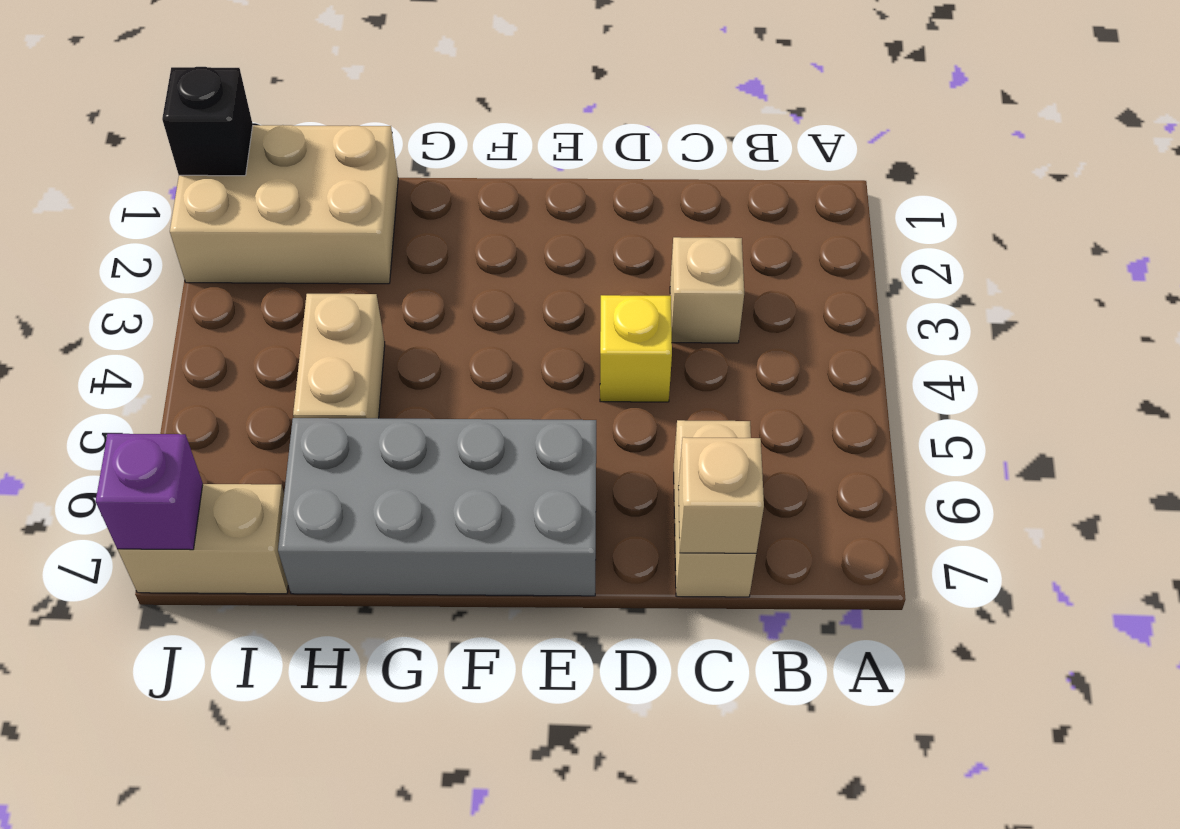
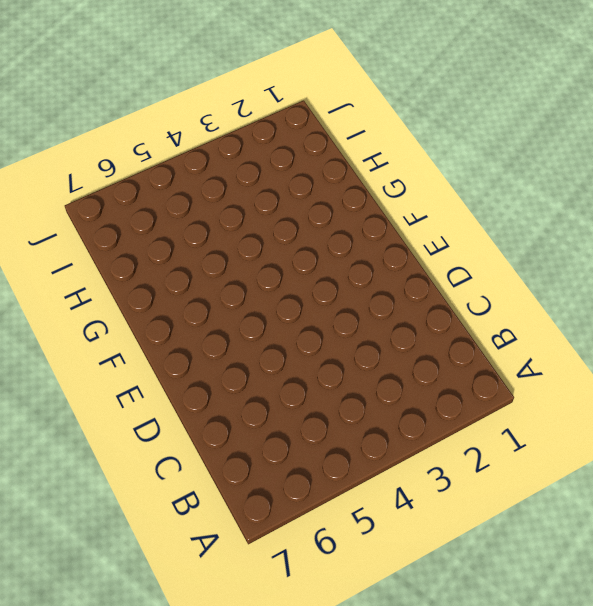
none -> tan 1x1 brick [670,237,744,343]
none -> tan 1x2 brick [674,420,756,597]

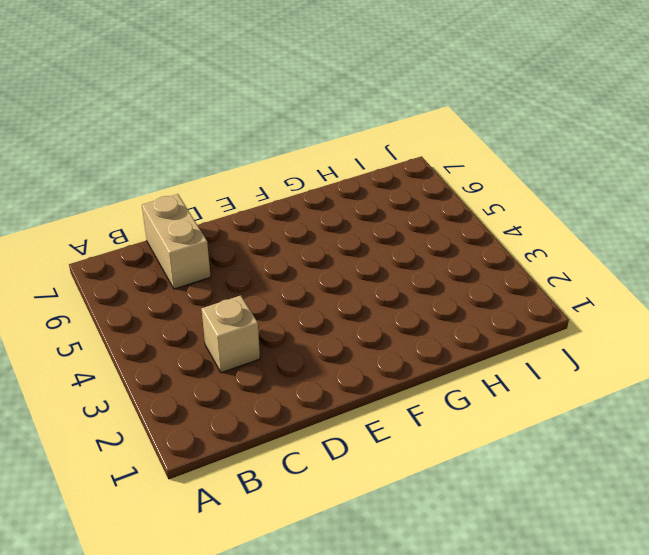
none -> yellow 1x1 brick [600,295,672,402]
none -> grey 2x4 brick [278,418,596,596]

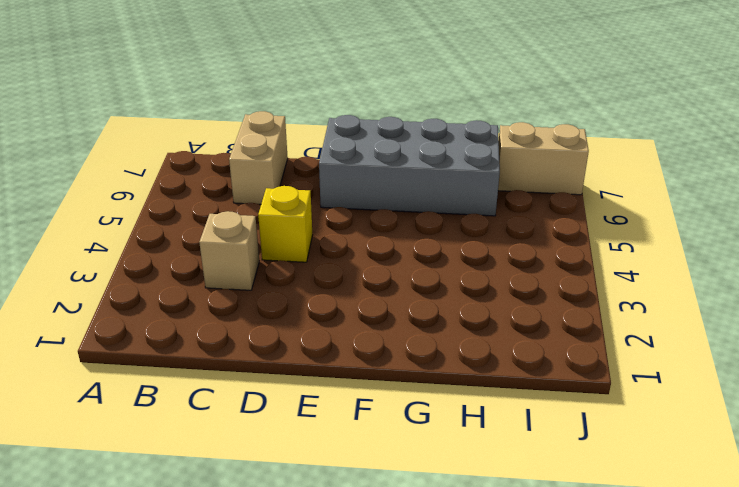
none -> tan 2x3 brick [170,125,398,284]
none -> tan 1x2 brick [293,294,385,418]

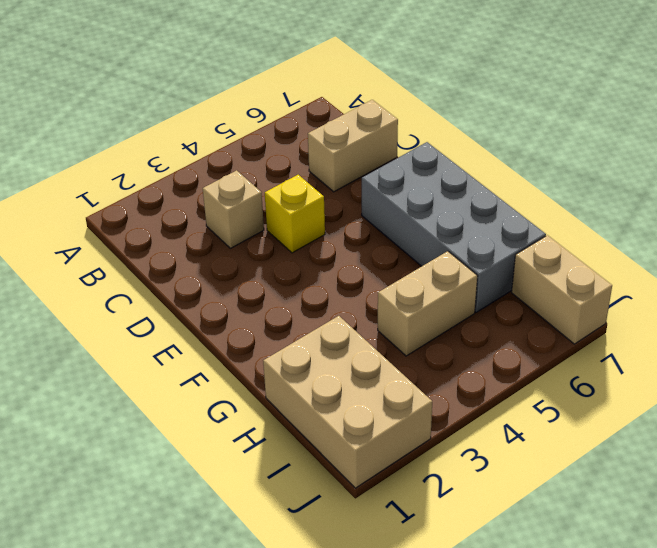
none -> tan 1x1 brick [678,437,764,553]
none -> black 1x1 brick [162,67,253,176]

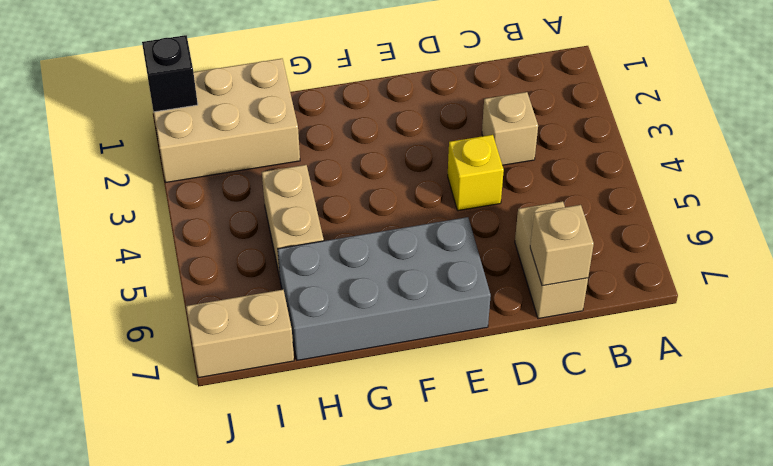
none -> purple 1x1 brick [96,434,203,550]

